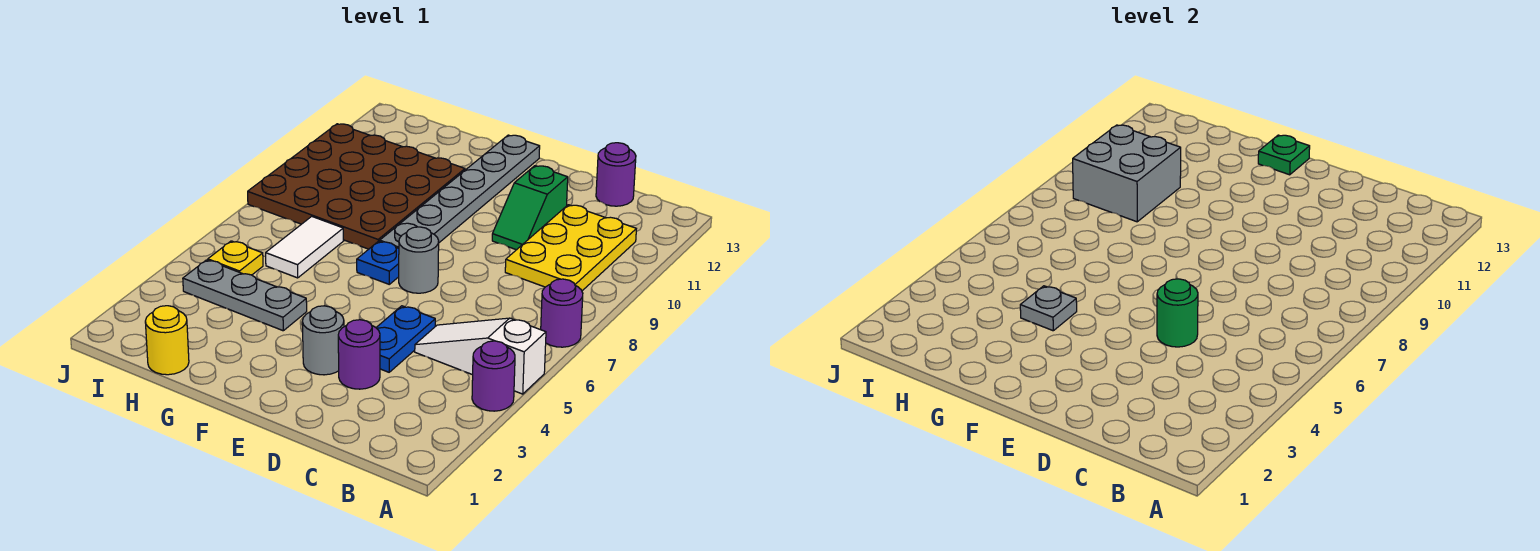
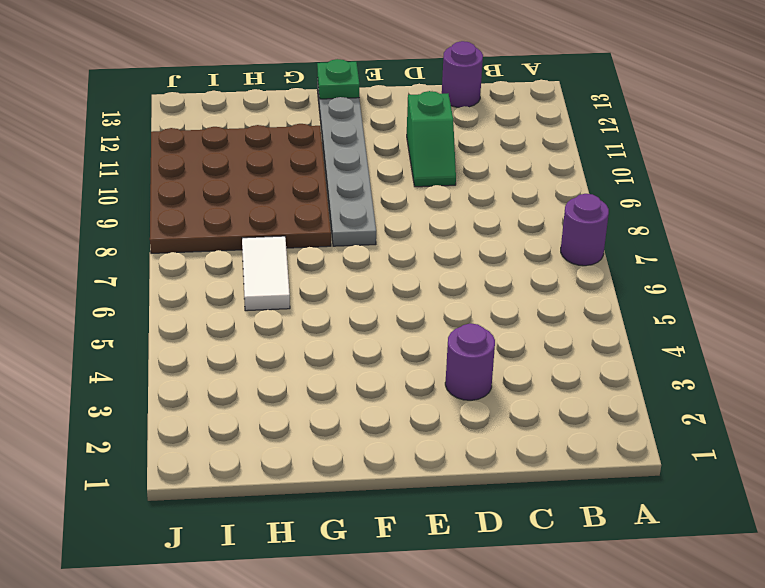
none -> purple 1x1 round brick [472,341,515,411]
none -> white 1x3 slope [415,318,546,394]
none -> yellow 2x3 plate [505,205,636,291]

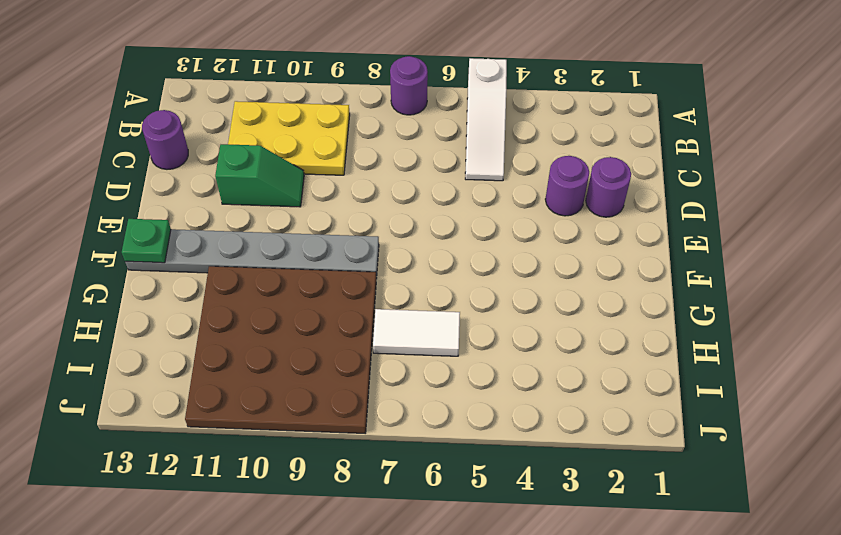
purple 1x1 round brick [586,157,631,217] -> purple 1x1 round brick moved to [472,341,515,411]
none -> blue 1x2 plate [376,306,435,372]
none -> grey 1x1 round brick [302,306,344,375]
none -> grey 1x1 round brick [399,227,439,293]

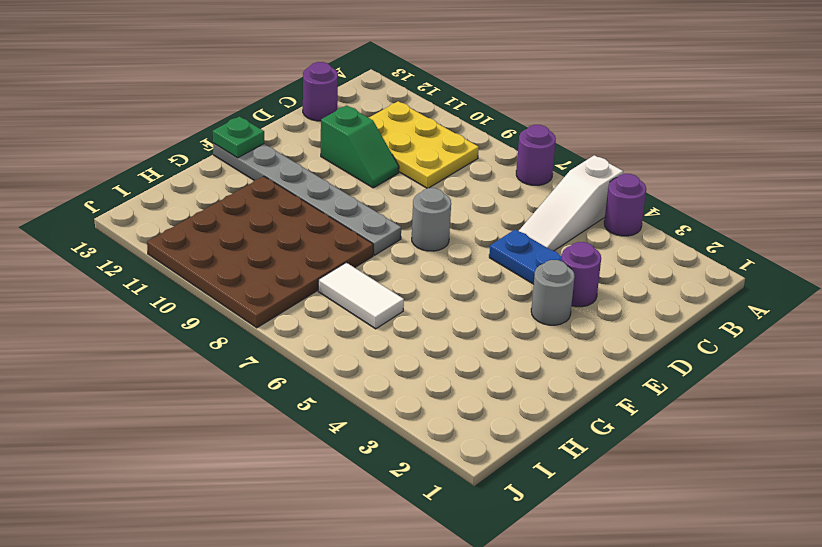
none -> blue 1x1 plate [357,241,399,284]
none -> grey 1x3 plate [183,260,307,331]
none -> yellow 1x1 round brick [145,306,189,375]

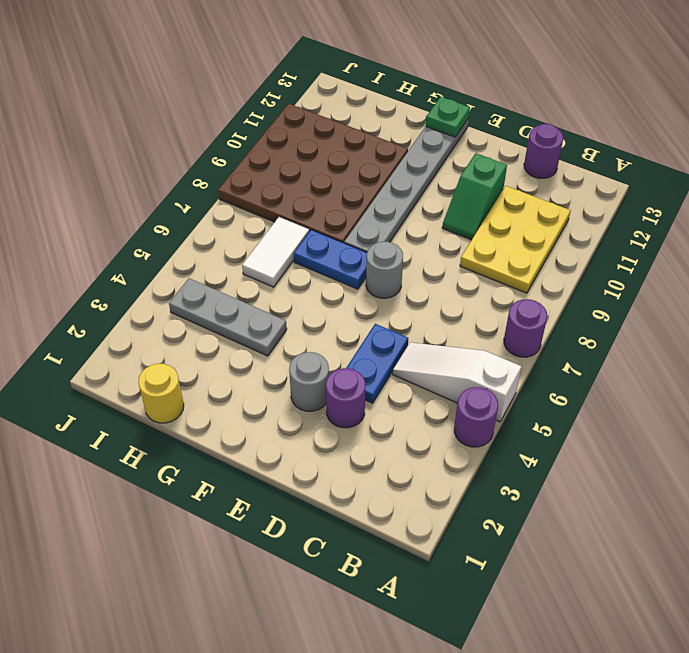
blue 1x2 plate [294,230,367,289] -> blue 1x1 plate [357,241,399,284]
none -> yellow 1x1 plate [208,241,263,275]
none -> green 1x1 round brick [1157,279,1198,347]
none -> grey 1x1 plate [1020,286,1077,331]

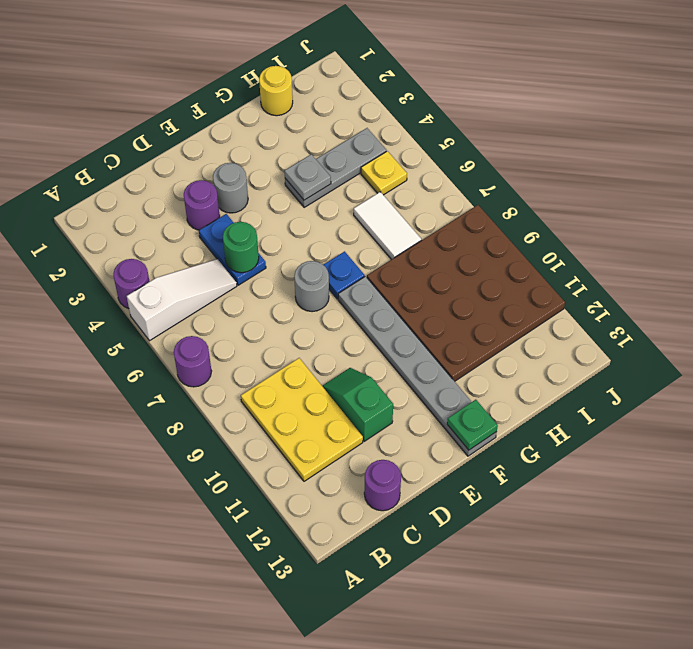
none -> grey 2x2 brick [1073,125,1181,222]

